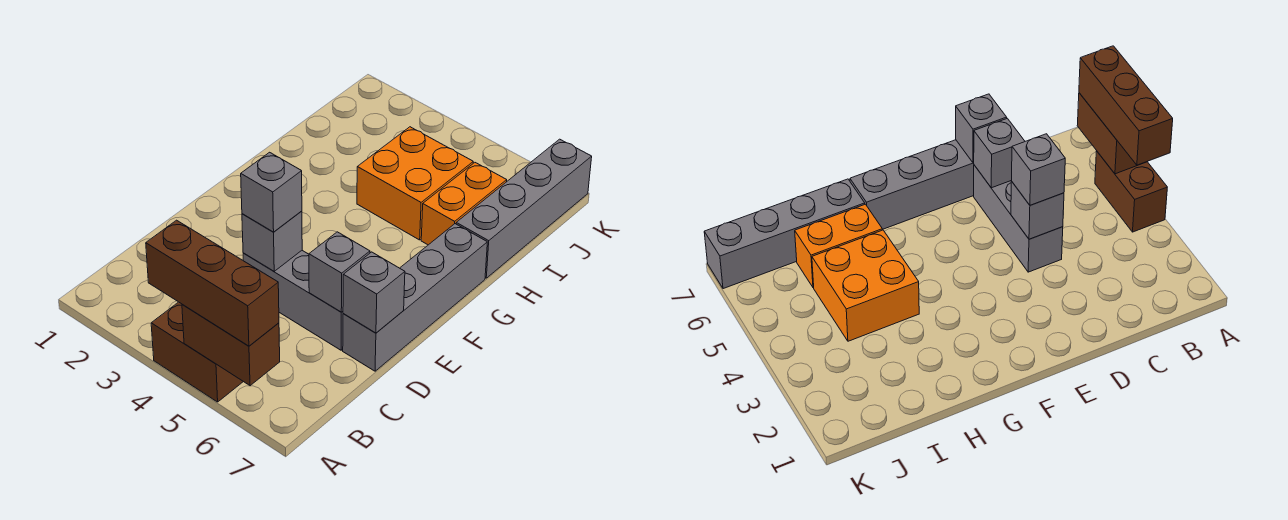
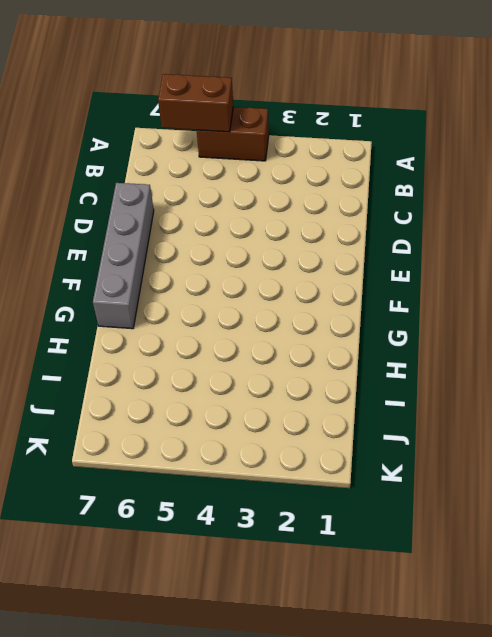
none -> grey 1x3 brick [243,251,343,350]
none -> orange 2x2 brick [357,127,473,240]
none -> orange 1x2 brick [421,163,507,245]

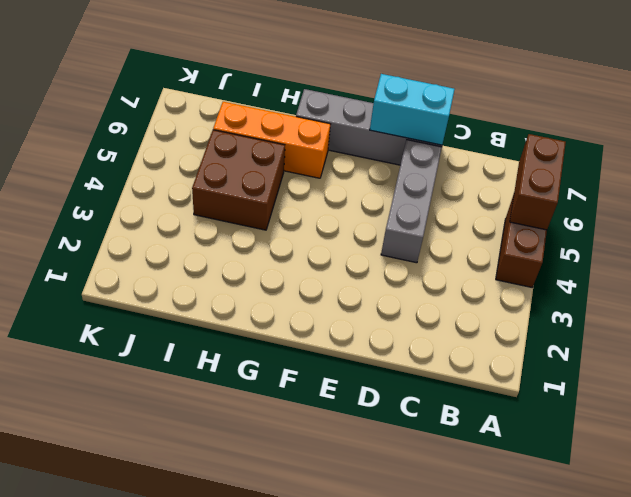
cyan 1x2 brick [370,74,455,145] -> grey 1x1 brick [343,252,405,333]
orange 1x3 brick [213,102,330,178] -> orange 1x2 brick [421,163,507,245]
brown 2x2 brick [192,130,285,230] -> orange 2x2 brick [357,127,473,240]
none -> grey 1x4 brick [456,139,592,278]
none -> grey 1x1 brick [242,211,302,271]
none -> grey 1x1 brick [309,232,370,312]

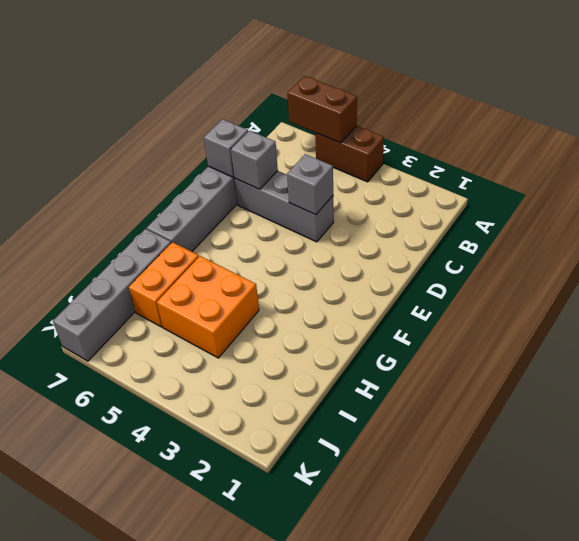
none -> brown 1x3 brick [146,220,279,346]
none -> grey 1x1 brick [241,152,302,232]

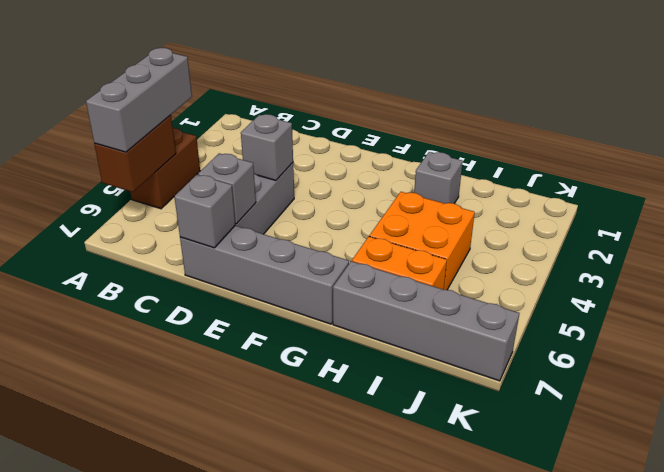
grey 1x3 brick [86,48,192,152] -> brown 1x3 brick [146,220,279,346]
grey 1x1 brick [414,152,463,204] -> grey 1x1 brick moved to [241,152,302,232]

